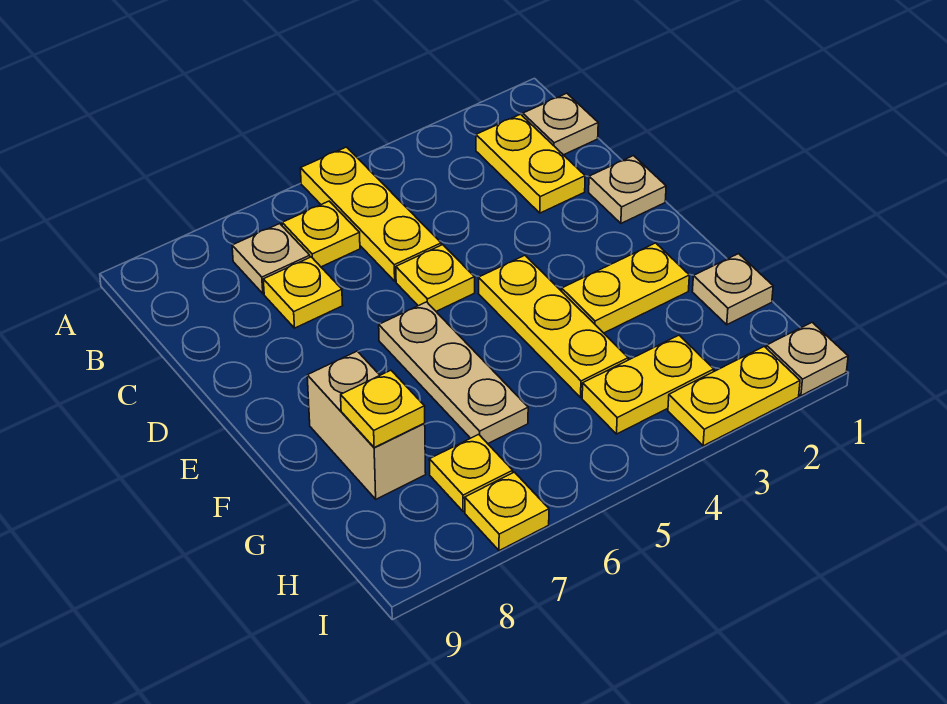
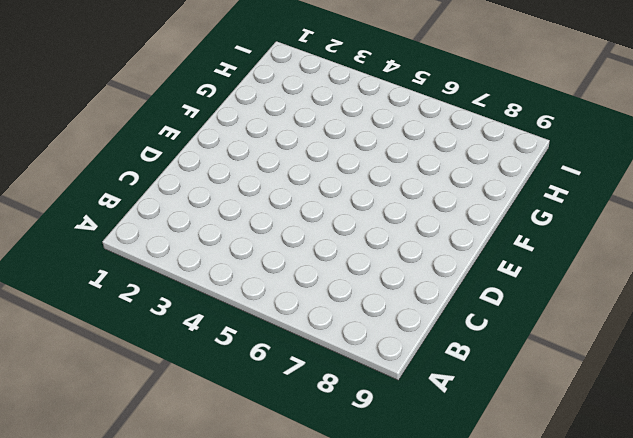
none -> yellow 1x3 plate [300,147,441,281]
none -> tan 1x1 plate [523,93,598,155]
none -> yellow 1x2 plate [476,114,585,213]

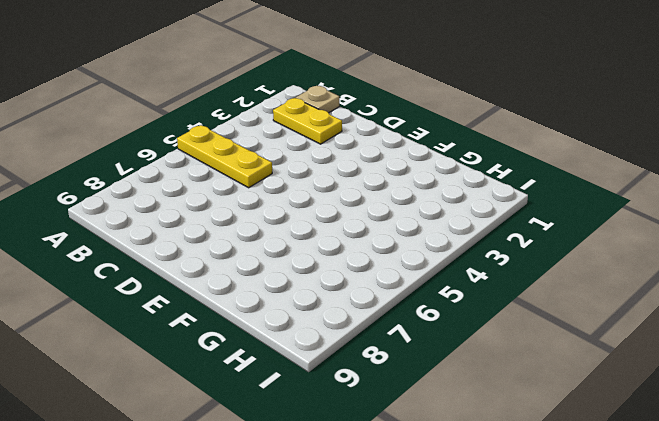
none -> yellow 1x1 plate [282,201,360,267]
none -> tan 1x1 plate [232,224,310,294]
none -> yellow 1x1 plate [263,257,343,328]

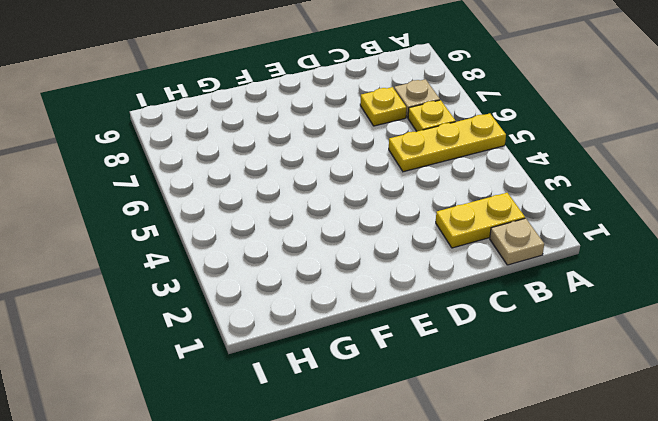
none -> tan 1x1 plate [589,156,666,223]
none -> yellow 1x1 plate [396,245,475,311]
none -> yellow 1x3 plate [478,255,628,397]

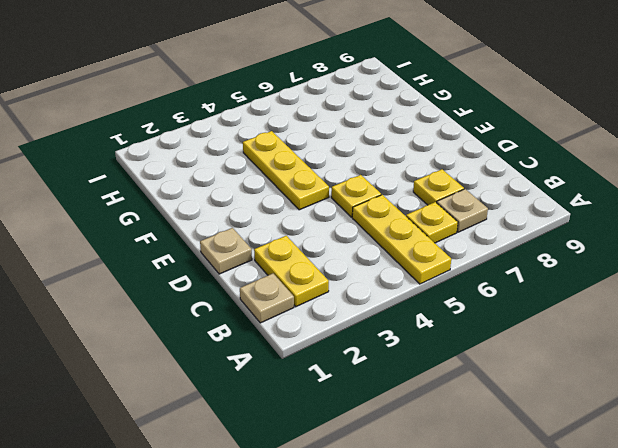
none -> tan 1x3 plate [379,302,528,444]
none -> yellow 1x2 plate [562,243,689,333]
none -> tan 1x2 brick [307,351,426,499]

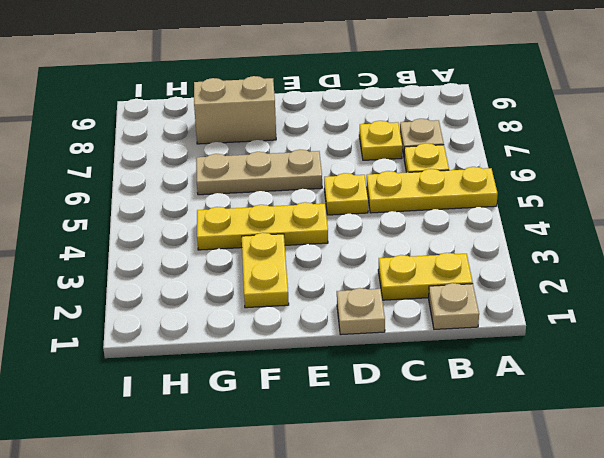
none -> tan 1x1 plate [692,254,773,325]
none -> yellow 1x2 plate [582,335,714,434]
none -> yellow 1x1 plate [429,434,513,512]

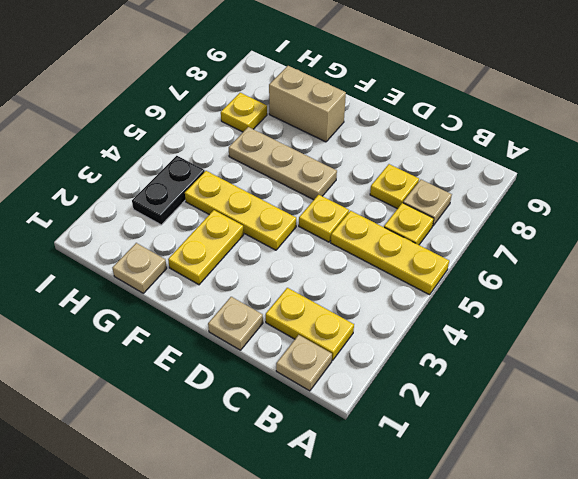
black 1x2 plate [132,156,205,225] -> yellow 1x2 plate [582,335,714,434]
none -> tan 1x1 plate [766,322,848,396]
none -> yellow 1x2 plate [668,346,800,446]
none -> yellow 1x1 plate [465,472,549,551]

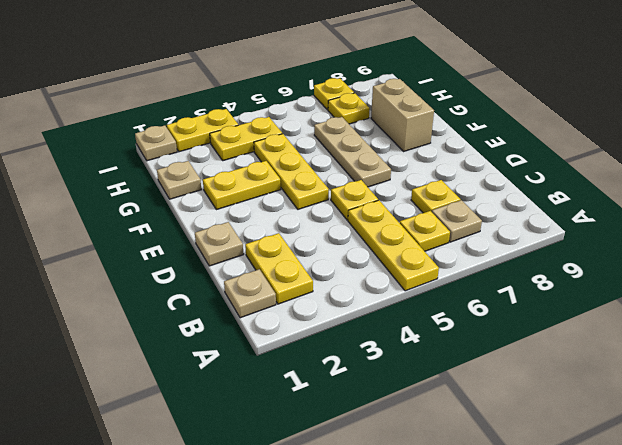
none -> yellow 1x1 plate [341,370,425,447]

